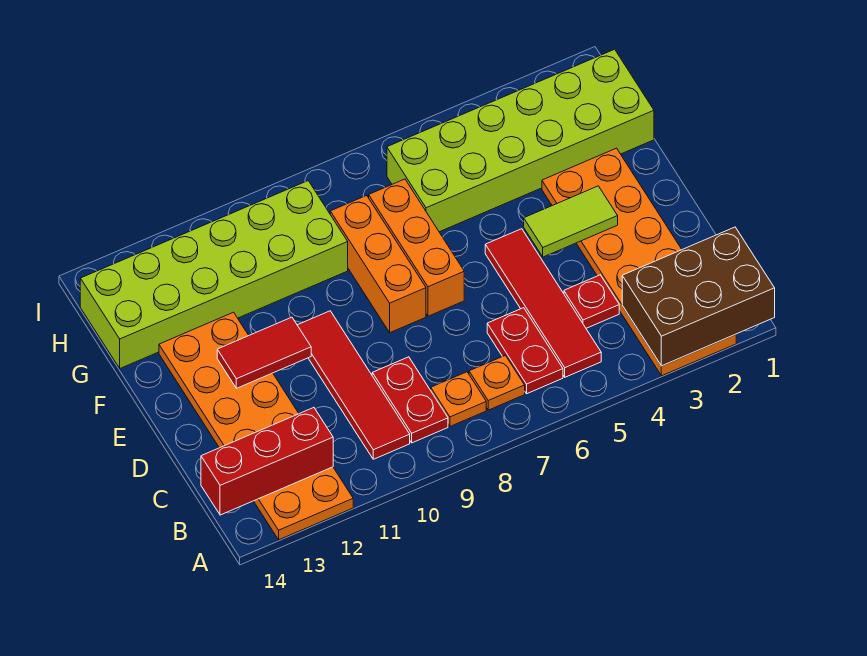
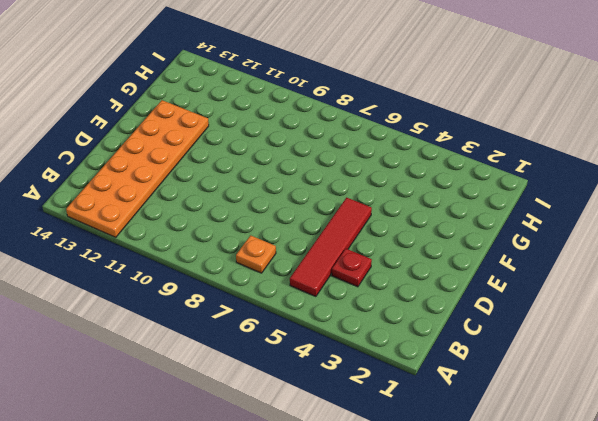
none -> orange 2x6 plate [542,148,736,376]
none -> red 1x2 plate [487,308,563,394]
none -> orange 1x1 plate [431,372,486,426]

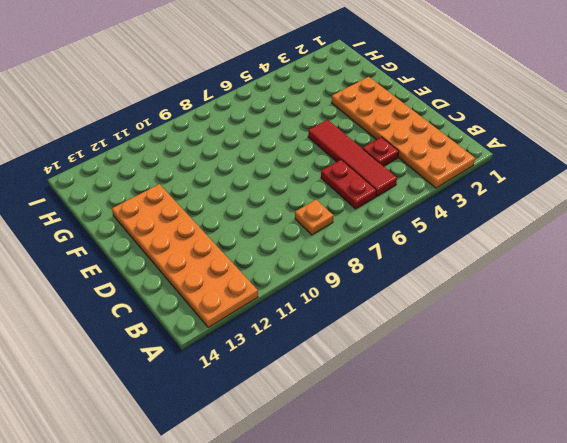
none -> orange 1x1 plate [469,355,525,410]
none -> red 1x2 plate [372,357,448,443]
none -> red 1x4 tile [297,311,410,459]

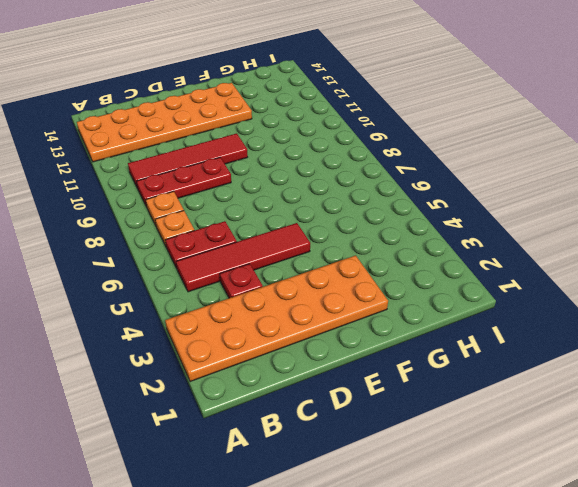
red 1x3 plate [137,157,231,207] -> red 1x2 plate [372,357,448,443]
none -> orange 1x3 brick [369,179,464,316]
none -> orange 1x3 brick [330,195,426,333]
none -> lime 2x6 brick [387,49,654,232]

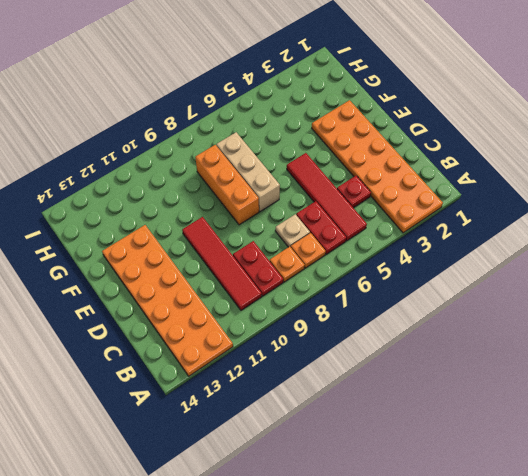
tan 1x1 plate [275,214,310,247] -> none
tan 1x3 brick [216,132,280,212] -> orange 1x3 brick [369,179,464,316]
none -> lime 2x6 brick [387,49,654,232]
none -> lime 2x6 brick [80,181,348,368]
none -> brown 2x3 brick [622,227,775,366]

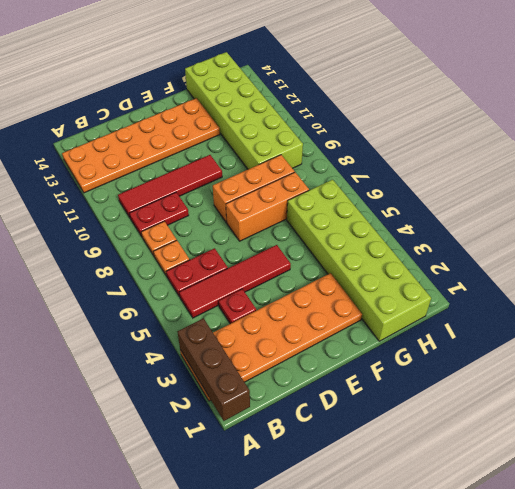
brown 1x3 brick [177,318,250,421] -> brown 2x3 brick [622,227,775,366]
none -> red 1x3 brick [201,408,333,515]
none -> lime 1x2 tile [524,186,618,257]
none -> red 1x2 tile [217,317,311,388]

